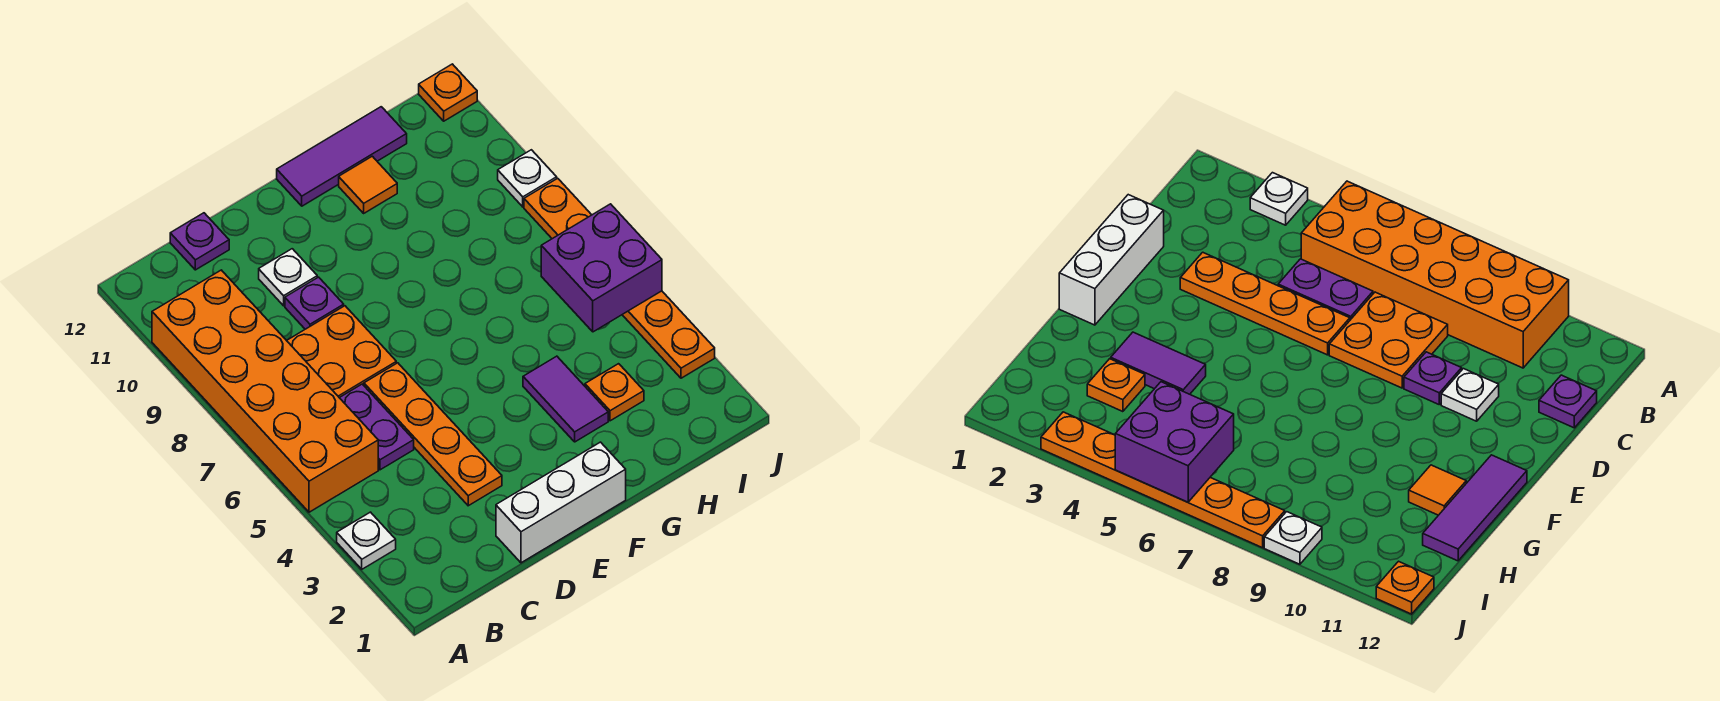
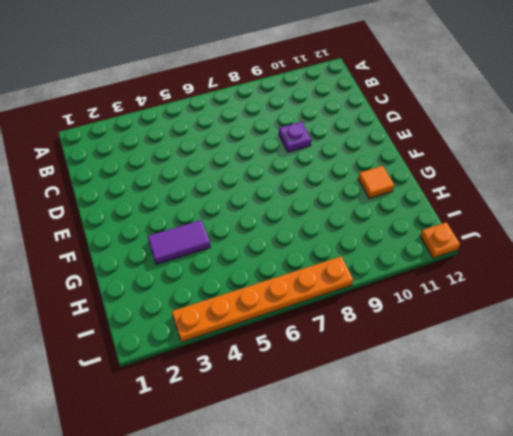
none -> white 1x1 plate [337,512,396,569]
none -> orange 2x6 brick [152,270,378,512]
none -> purple 1x2 plate [340,384,414,470]

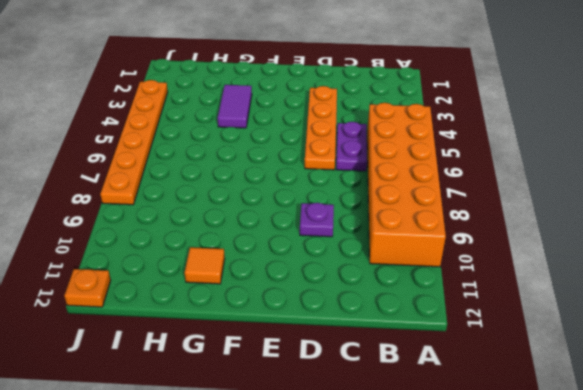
none -> white 1x1 plate [337,512,396,569]
none -> orange 2x2 plate [287,306,396,398]
none -> purple 1x1 plate [170,213,229,270]

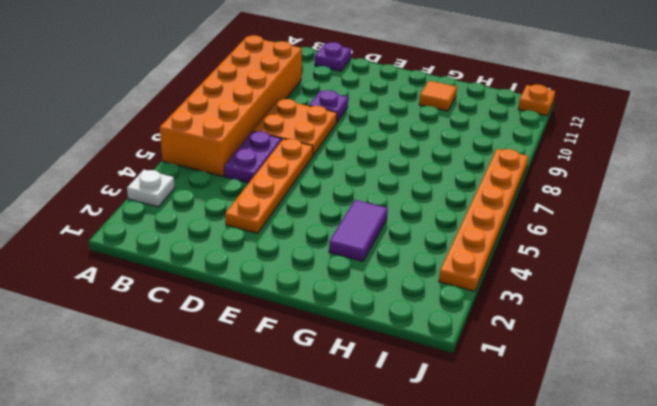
none -> white 1x3 brick [496,442,626,563]
none -> white 1x1 plate [259,249,317,306]
none -> purple 1x3 tile [277,107,407,206]

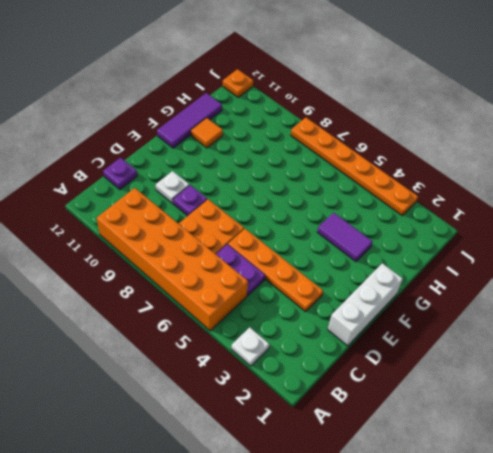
none -> orange 1x1 plate [585,364,644,421]
none -> white 1x1 plate [498,150,557,207]
none -> purple 2x2 brick [541,204,662,332]

